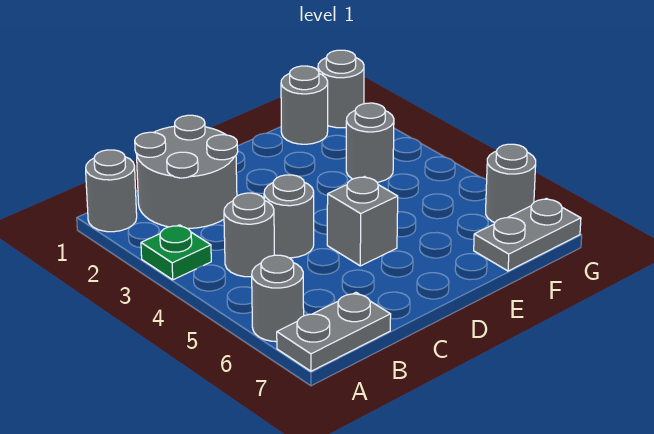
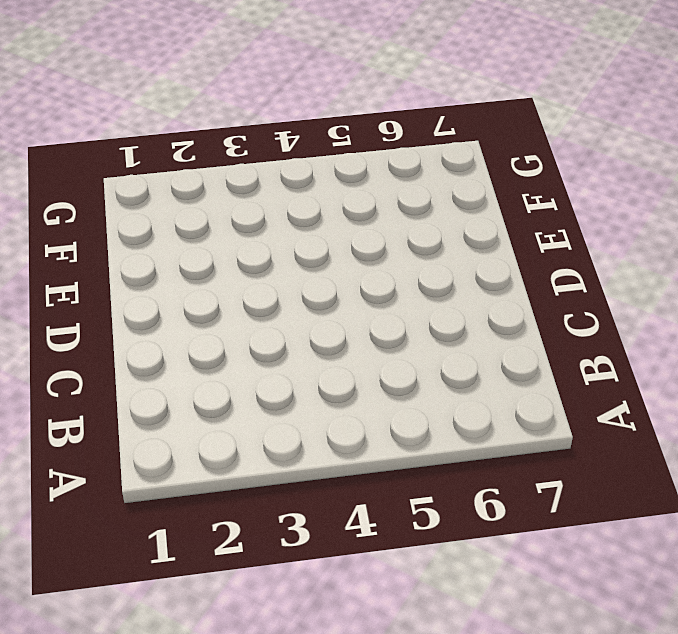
none -> grey 1x1 round brick [86,150,137,232]
none -> green 1x1 plate [141,225,211,280]
none -> grey 1x1 round brick [252,255,304,342]

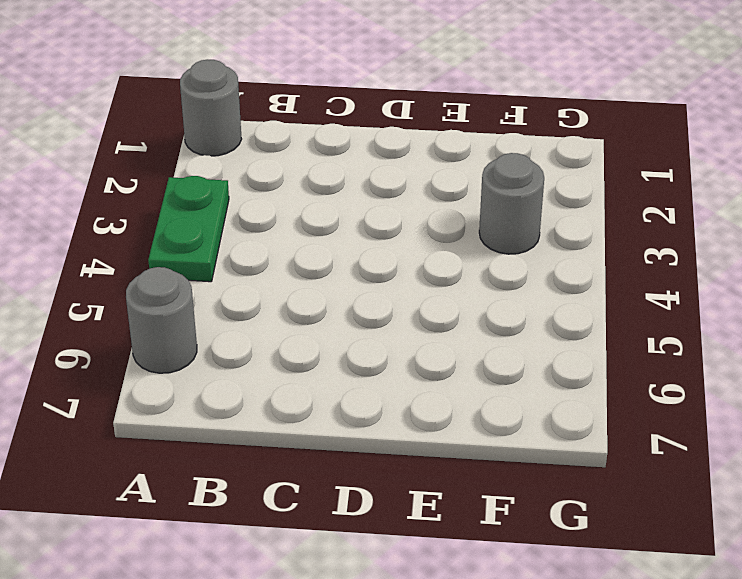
green 1x2 plate [148,176,229,282] -> green 1x1 plate [141,225,211,280]
none -> grey 1x2 plate [277,292,391,371]
none -> grey 2x2 round brick [135,115,238,228]
none -> grey 1x1 round brick [224,193,274,277]

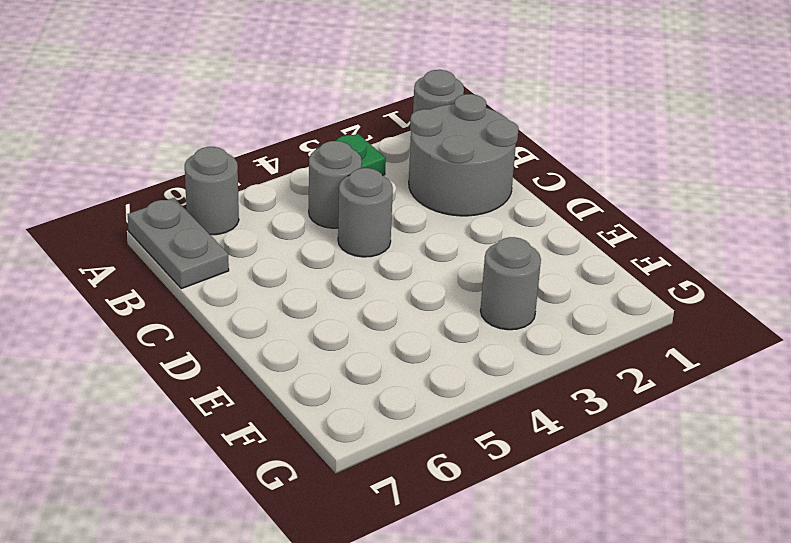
none -> grey 1x1 brick [327,177,398,266]
none -> grey 1x1 round brick [281,66,328,144]
none -> grey 1x2 plate [474,198,581,271]

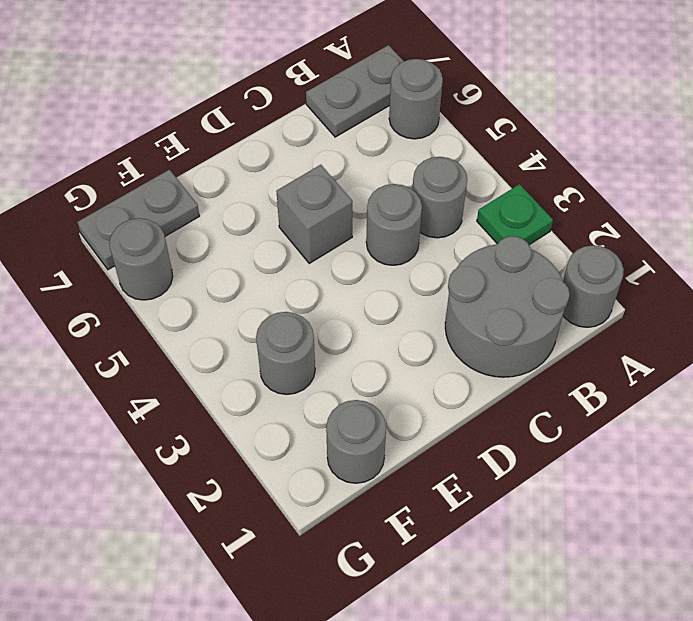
none -> grey 1x1 round brick [318,50,364,128]

